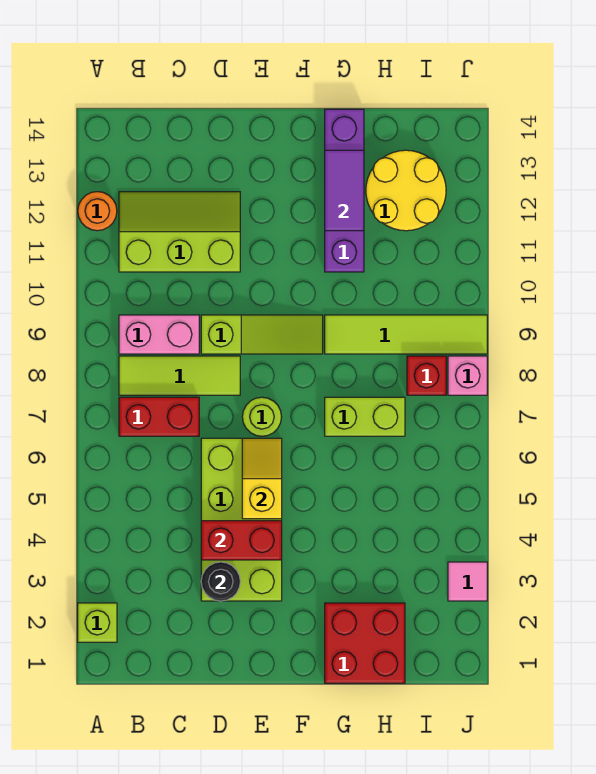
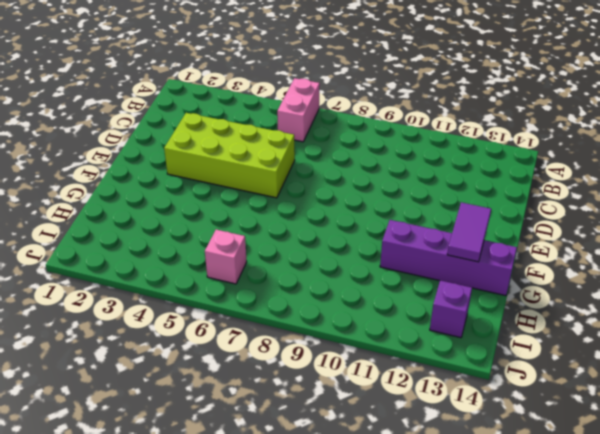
pink 1x2 brick [277,78,320,142] -> pink 1x2 brick moved to [119,315,199,354]
purple 1x2 tile [447,202,491,262] -> purple 1x2 tile turned to [325,150,364,231]
pink 1x1 brick [205,230,247,284] -> pink 1x1 brick moved to [448,356,487,395]
purple 1x1 brick [430,280,472,338] -> yellow 2x2 round brick [366,150,446,231]
none -> lime 1x1 brick [78,603,117,642]
none -> orange 1x1 round brick [78,192,117,231]
none -> red 1x2 brick [119,397,199,436]

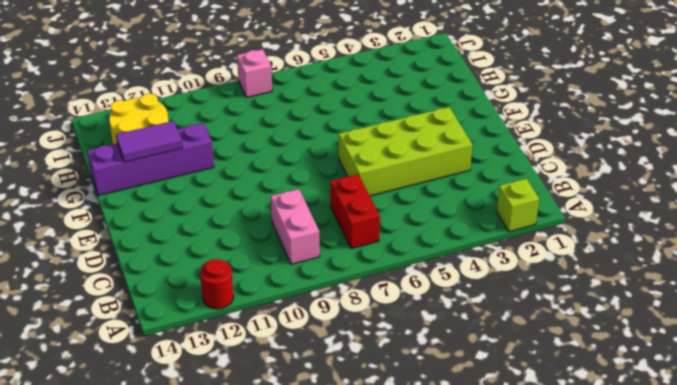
red 1x1 round brick [200,259,234,309] -> orange 1x1 round brick [78,192,117,231]
none -> lime 1x3 tile [119,356,240,395]
none -> lime 2x3 slope [119,192,240,272]
none -> lime 1x3 slope [201,315,323,354]

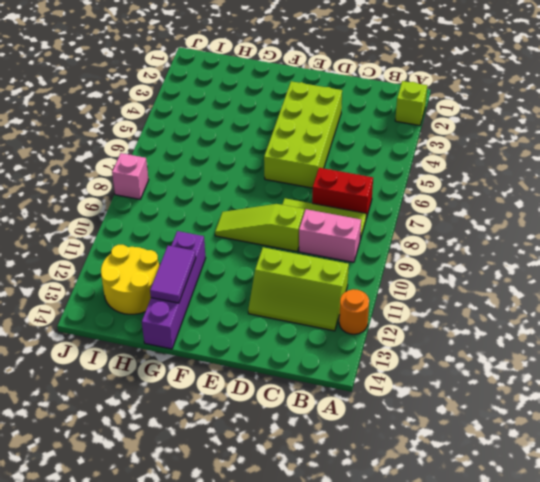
none -> lime 1x1 round brick [242,397,281,436]
none -> red 2x2 brick [325,603,405,683]
none -> lime 1x2 brick [325,397,405,436]

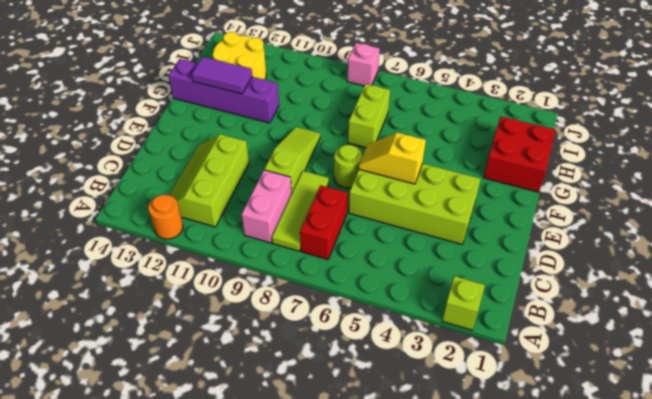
none -> lime 1x4 tile [325,315,487,354]
none -> red 1x1 brick [407,356,446,395]
none -> pink 1x1 tile [448,562,487,601]

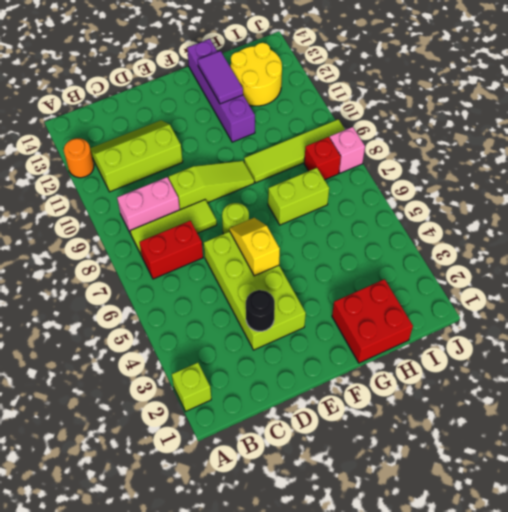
none -> pink 1x1 tile [448,562,487,601]
none -> red 1x2 brick [201,521,282,560]

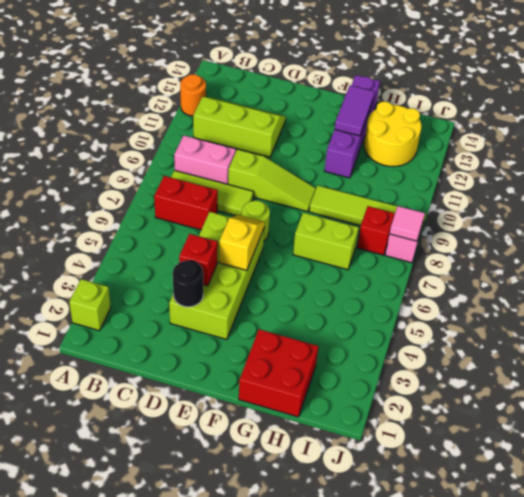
red 1x1 brick [179,234,218,286] -> red 1x2 brick [201,521,282,560]
pink 1x1 tile [390,206,425,241] -> pink 1x1 tile moved to [448,562,487,601]

